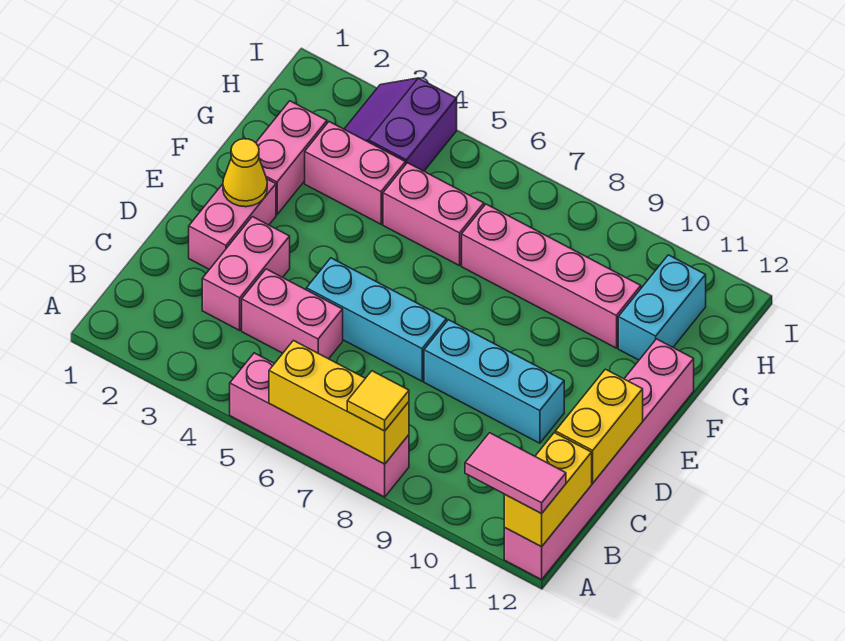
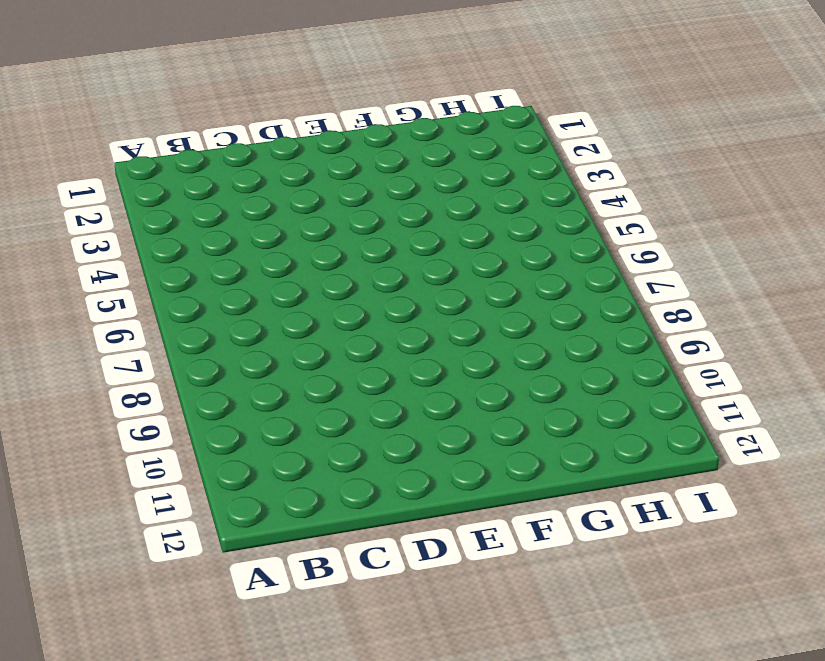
none -> pink 1x4 brick [230,353,409,497]
none -> pink 1x6 brick [504,339,694,580]
none -> pink 1x2 brick [202,217,290,330]

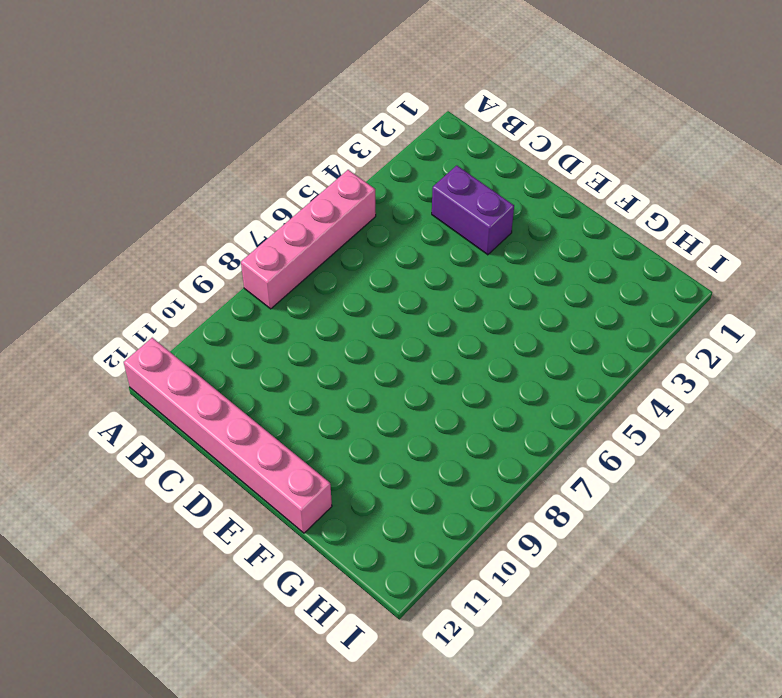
purple 1x2 brick [432,166,514,255] -> pink 1x2 brick [202,217,290,330]
none -> pink 1x2 brick [242,269,343,359]
none -> pink 1x2 brick [189,179,276,269]
none -> cyan 1x3 brick [306,258,447,381]

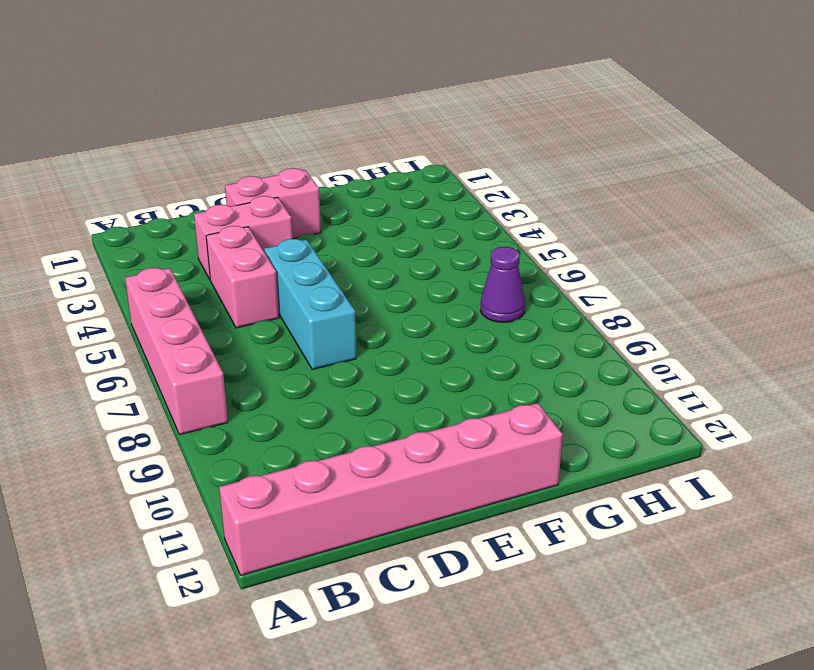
purple 1x1 cone [480,247,525,322] -> none
none -> cyan 1x3 brick [424,320,564,443]
none -> pink 1x2 brick [256,101,327,215]
none -> pink 1x2 brick [305,122,405,224]

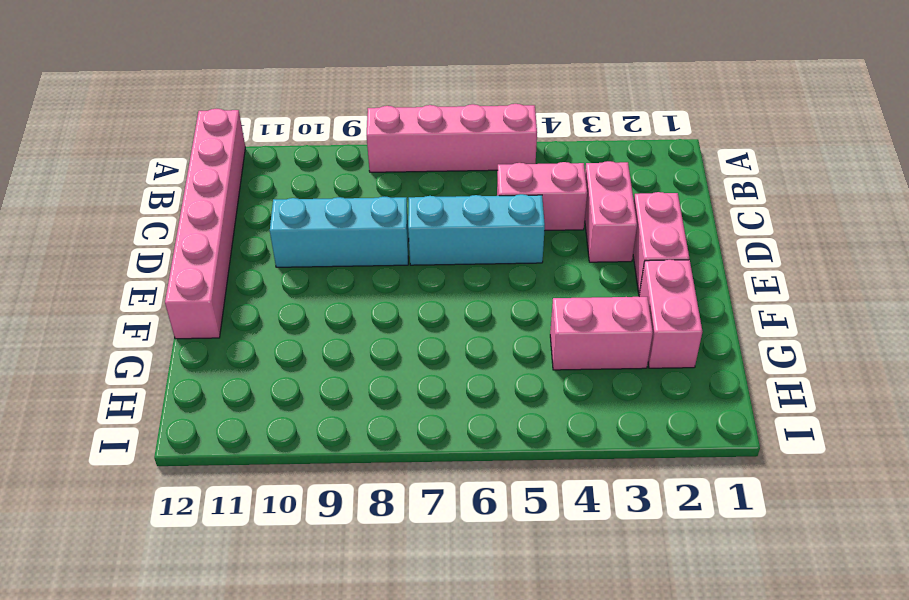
none -> pink 1x2 brick [383,163,484,266]
none -> pink 1x4 brick [462,204,641,348]
none -> cyan 1x2 brick [618,255,706,360]

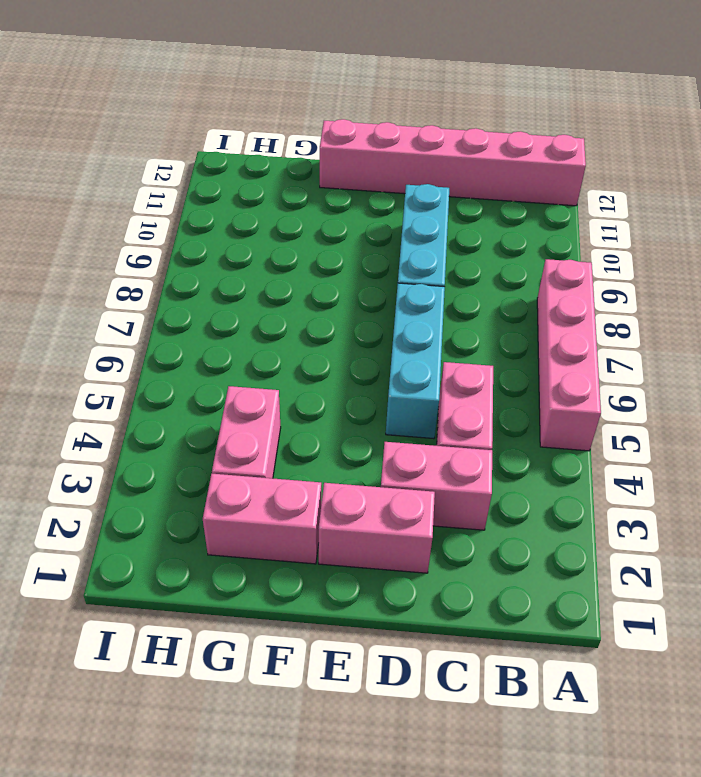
none -> pink 1x2 brick [383,163,484,266]
none -> pink 1x4 brick [462,204,641,348]
none -> cyan 1x2 brick [618,255,706,360]

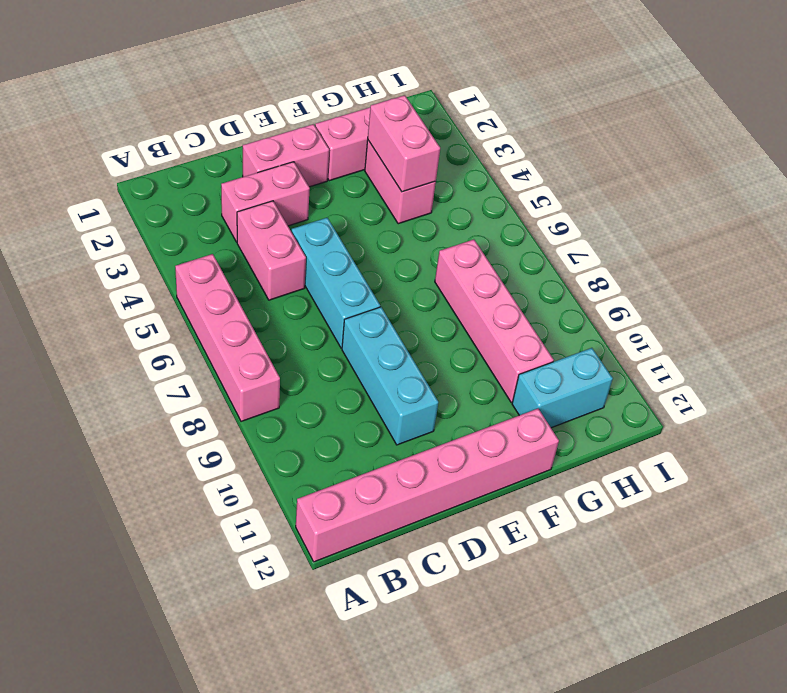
pink 1x2 brick [368,95,440,192] -> pink 1x2 brick moved to [383,163,484,266]
none -> purple 2x2 slope [344,78,457,171]
none -> yellow 1x3 brick [269,341,409,464]
none -> yellow 1x2 brick [504,433,592,547]

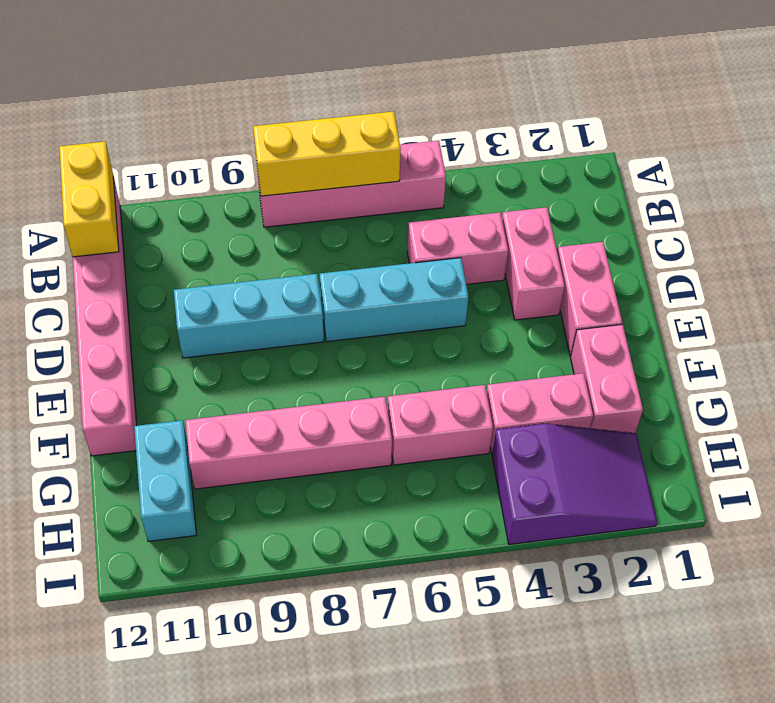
purple 2x3 slope [492,424,657,545] -> purple 2x2 slope [344,78,457,171]
none -> yellow 1x2 brick [555,369,643,483]
none -> yellow 1x1 cone [223,139,267,207]
none -> yellow 1x1 tile [347,371,409,431]

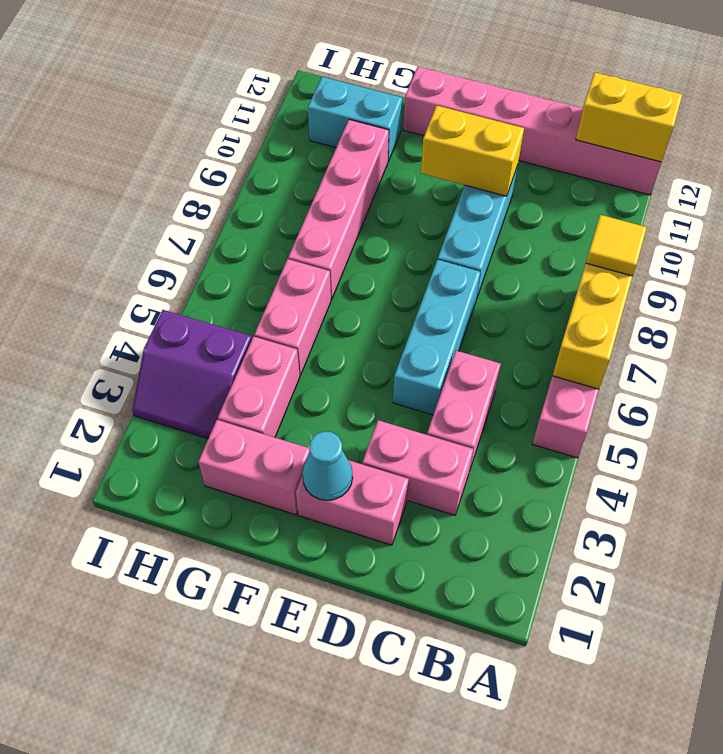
yellow 1x2 brick [421,106,524,196] -> yellow 1x2 brick moved to [555,369,643,483]
cyan 1x1 cone [302,432,353,500] -> yellow 1x1 cone [223,139,267,207]
none -> pink 1x2 tile [465,433,566,514]

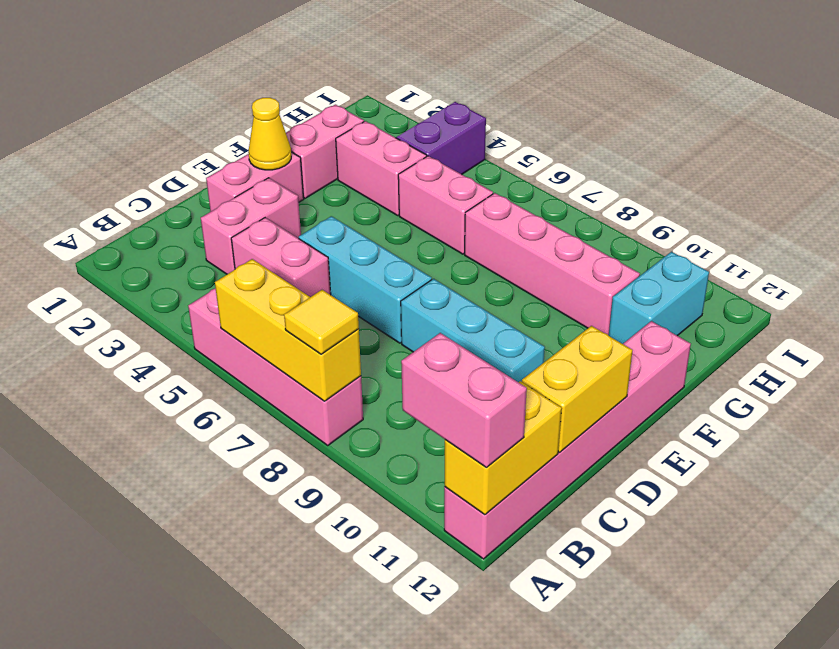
pink 1x2 brick [401,333,527,468] -> pink 1x2 tile [465,433,566,514]

